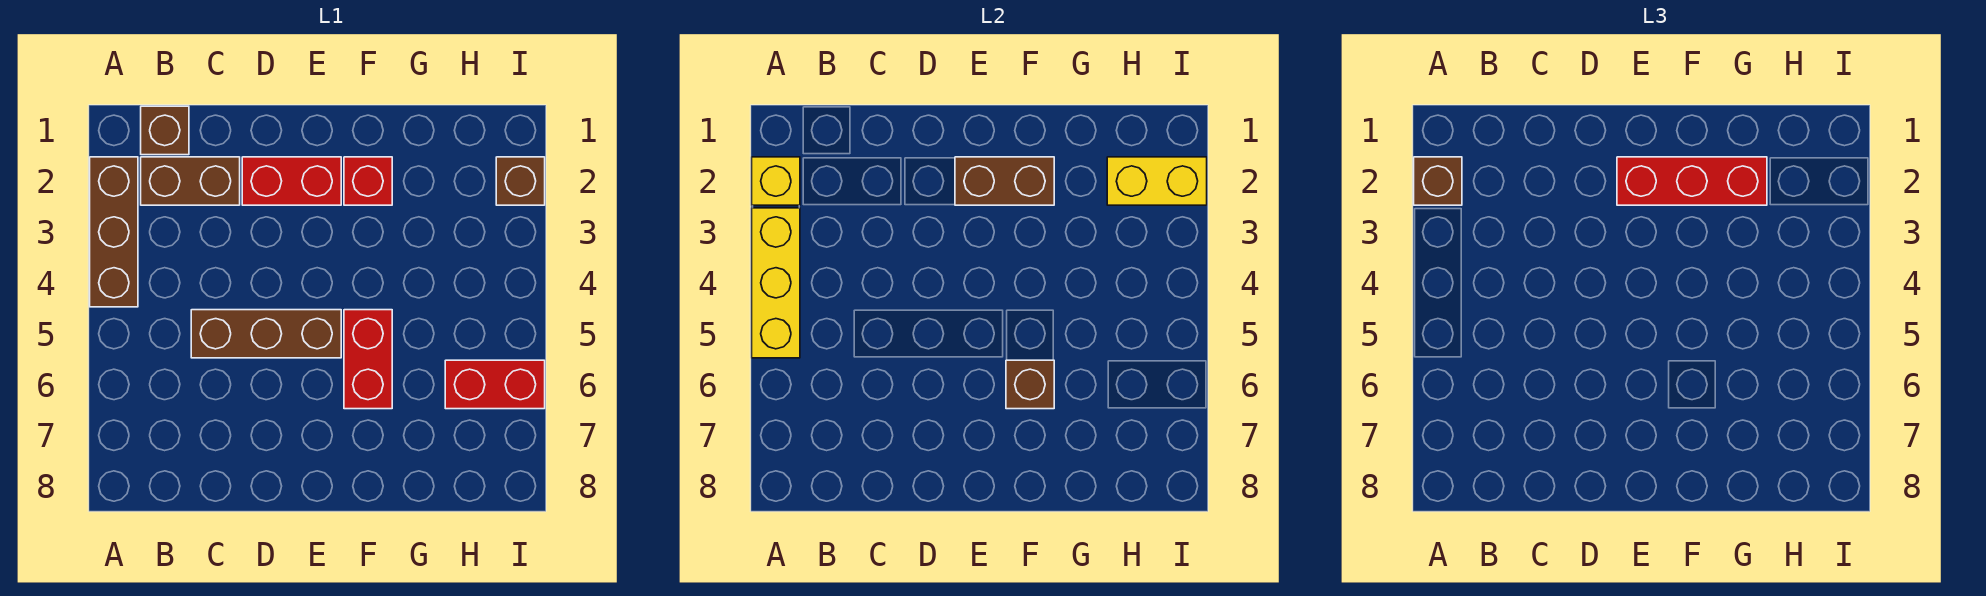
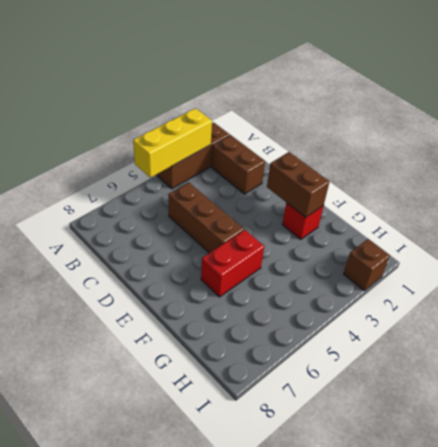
none -> brown 1x1 brick [141,106,189,155]
none -> red 1x2 brick [242,157,341,205]
none -> red 1x2 brick [445,360,545,409]

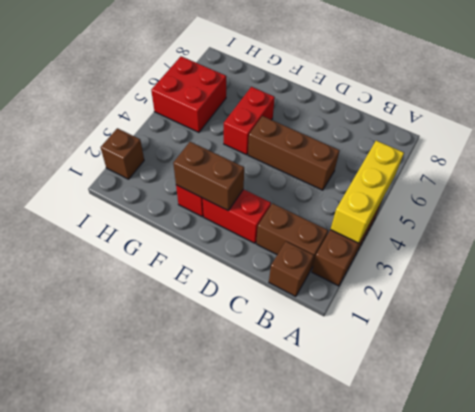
red 2x2 brick [151,56,226,132] -> red 1x2 brick [445,360,545,409]
none -> yellow 1x1 brick [752,157,800,205]
none -> brown 1x1 brick [1006,360,1054,409]
none -> yellow 1x2 brick [1107,157,1207,205]

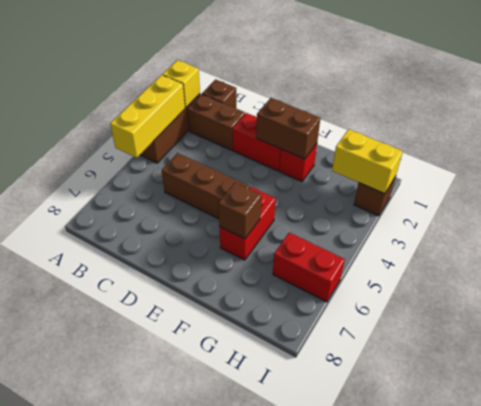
none -> brown 1x1 brick [1414,157,1462,205]
none -> red 1x3 brick [1617,157,1767,205]

